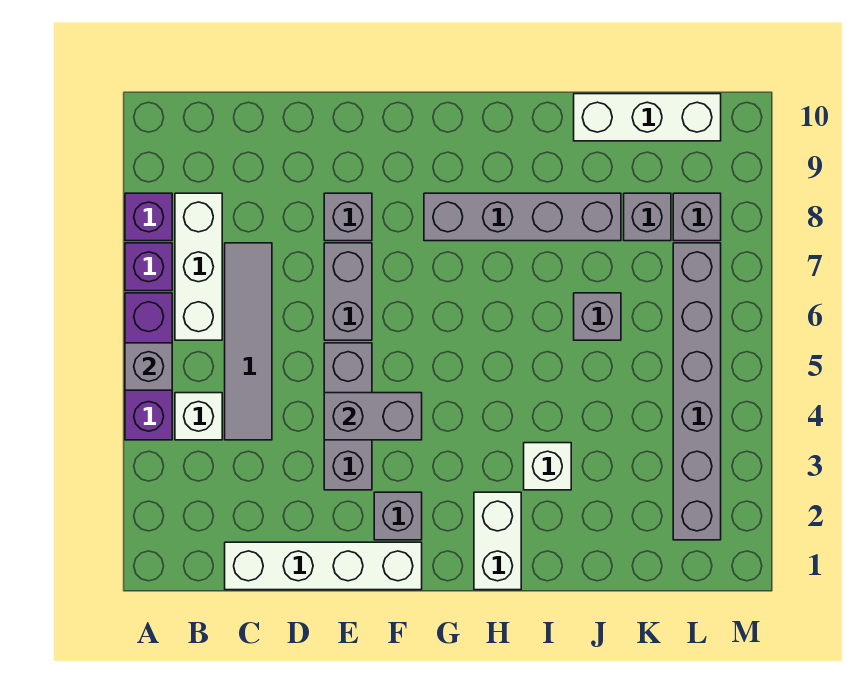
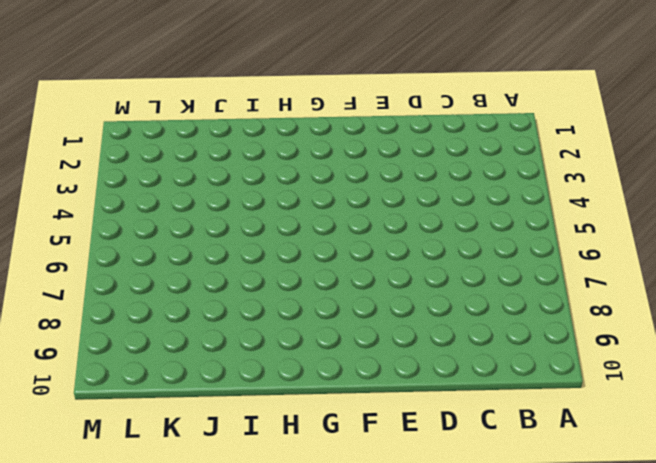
none -> purple 1x3 brick [125,293,172,440]
none -> purple 1x1 brick [125,243,172,291]
none -> purple 1x1 brick [125,193,172,241]

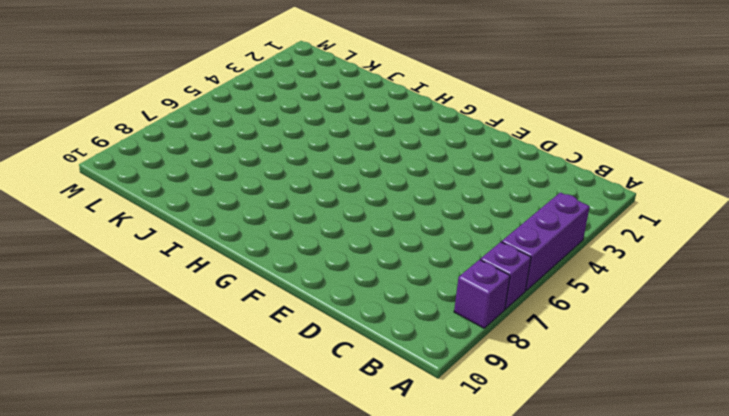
none -> white 1x1 brick [175,393,222,440]
none -> white 1x3 brick [175,193,222,340]
none -> white 1x4 brick [225,542,422,590]

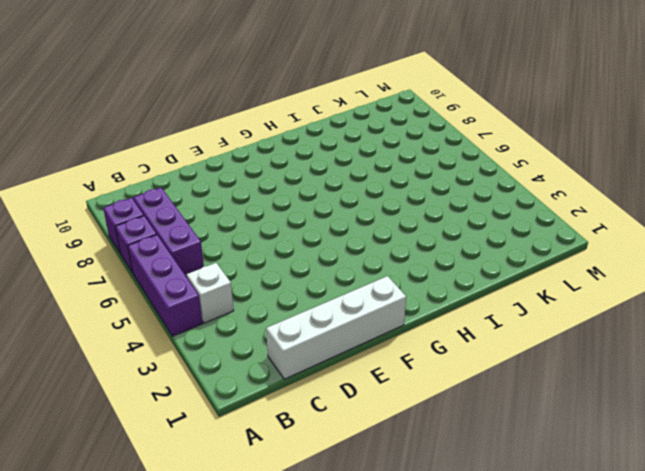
purple 1x3 brick [133,188,204,277] -> white 1x3 brick [175,193,222,340]
none -> grey 1x4 tile [225,243,272,440]
none -> grey 1x3 brick [324,343,372,490]
none -> grey 1x2 brick [324,243,372,340]

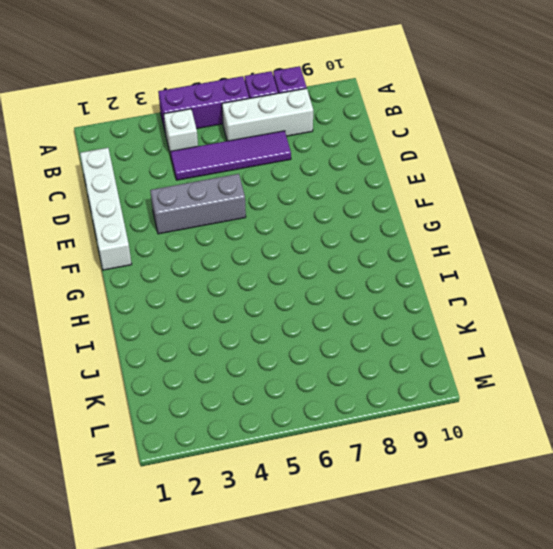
purple 1x4 tile [171,131,291,180] -> grey 1x4 tile [225,243,272,440]
none -> grey 1x2 brick [324,243,372,340]
none -> grey 1x1 brick [324,193,372,241]
none -> grey 1x1 brick [374,492,422,540]

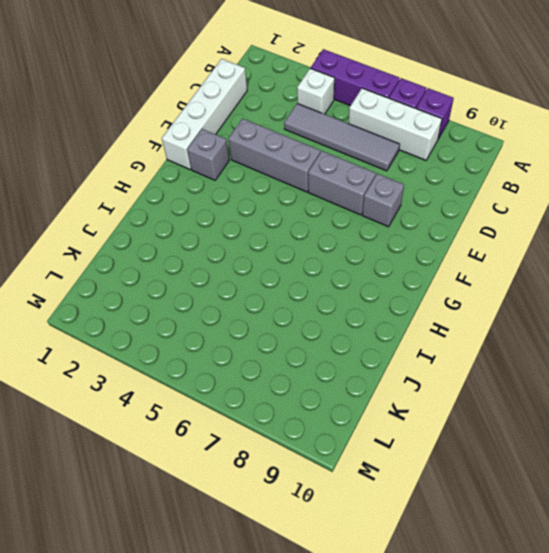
none -> grey 1x4 brick [424,193,621,241]
none -> white 1x2 brick [474,492,521,590]
none -> white 1x1 brick [524,443,571,490]

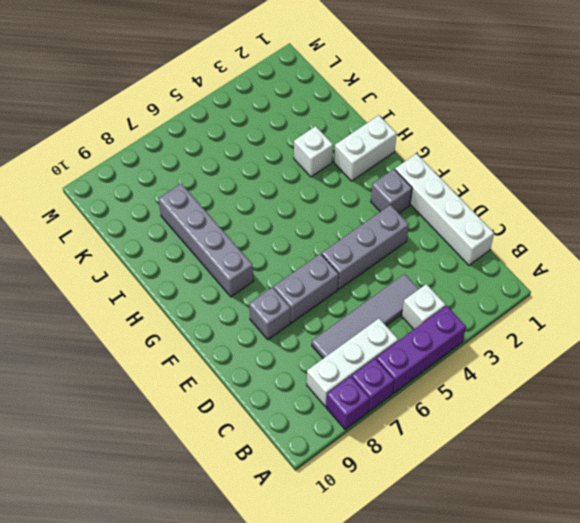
none -> grey 1x1 brick [574,293,621,340]
none -> white 1x3 brick [574,94,721,141]
none -> grey 1x1 brick [624,193,671,241]

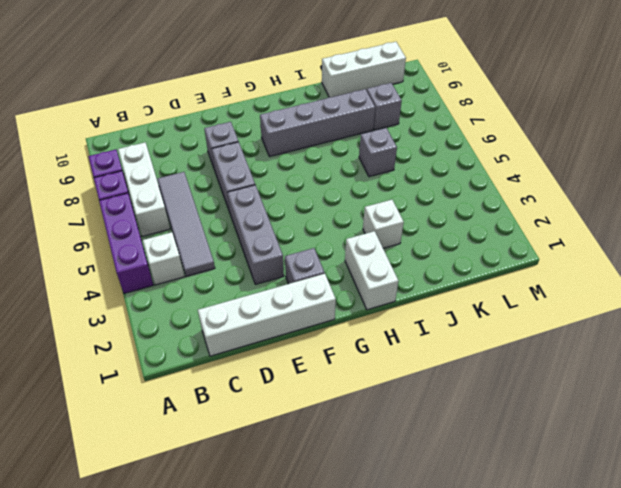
none -> grey 1x6 brick [673,243,721,540]
none -> grey 1x1 brick [673,193,721,241]
none -> grey 1x1 brick [125,343,172,390]

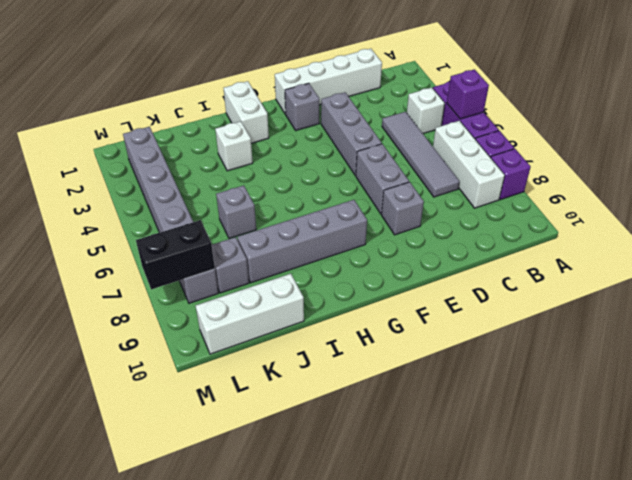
purple 1x1 brick [447,69,489,119] -> grey 1x1 brick [125,343,172,390]
black 1x2 brick [136,220,215,289] -> none
none -> grey 1x2 brick [324,393,422,440]

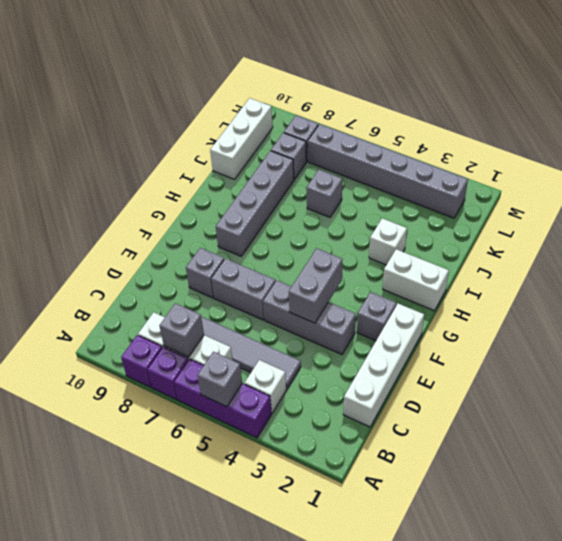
grey 1x1 brick [160,303,204,357] -> none

